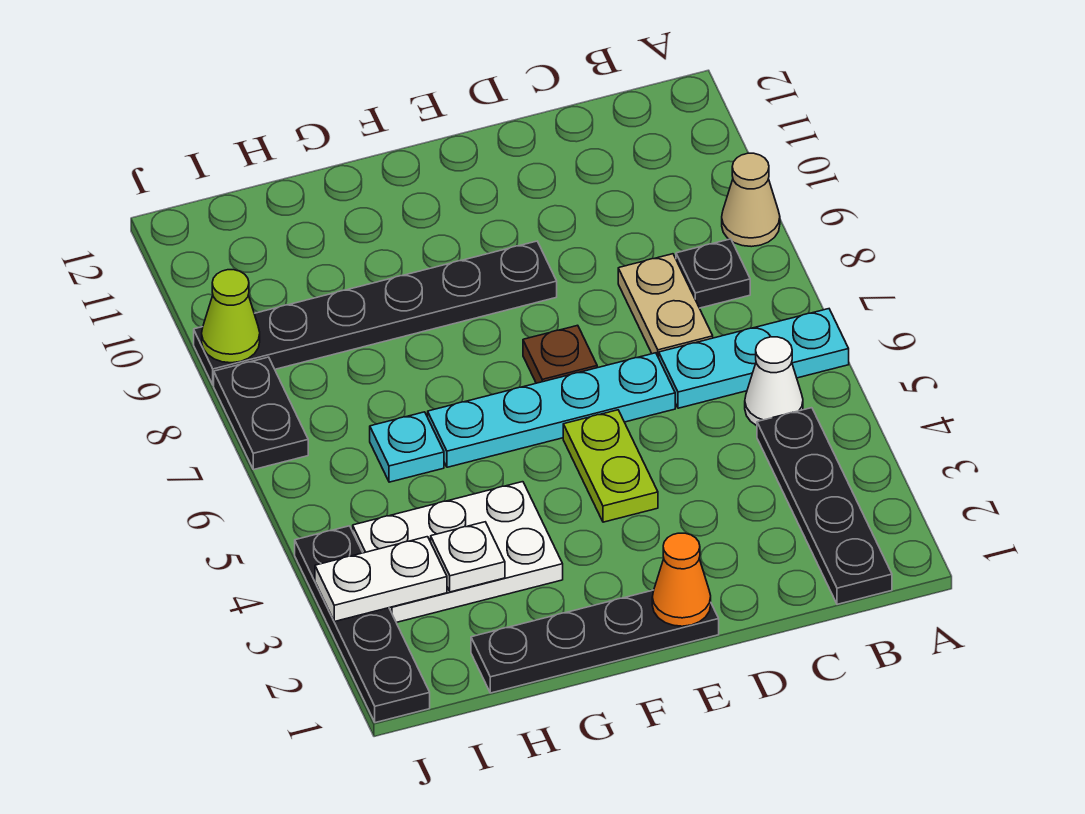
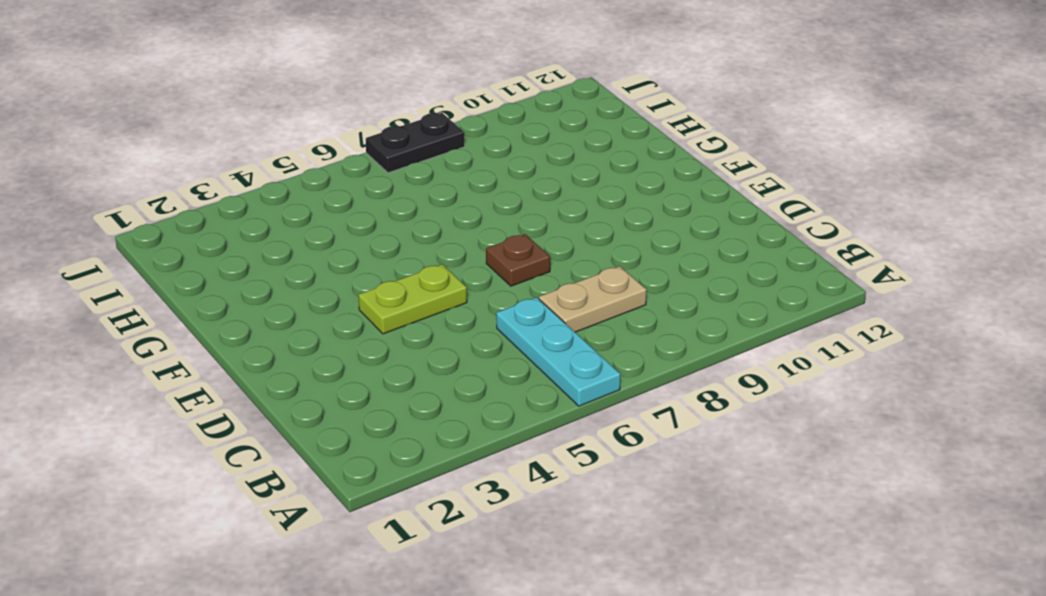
none -> tan 1x1 cone [722,153,780,247]
none -> black 1x4 plate [757,408,892,604]
none -> white 1x1 cone [745,337,803,426]

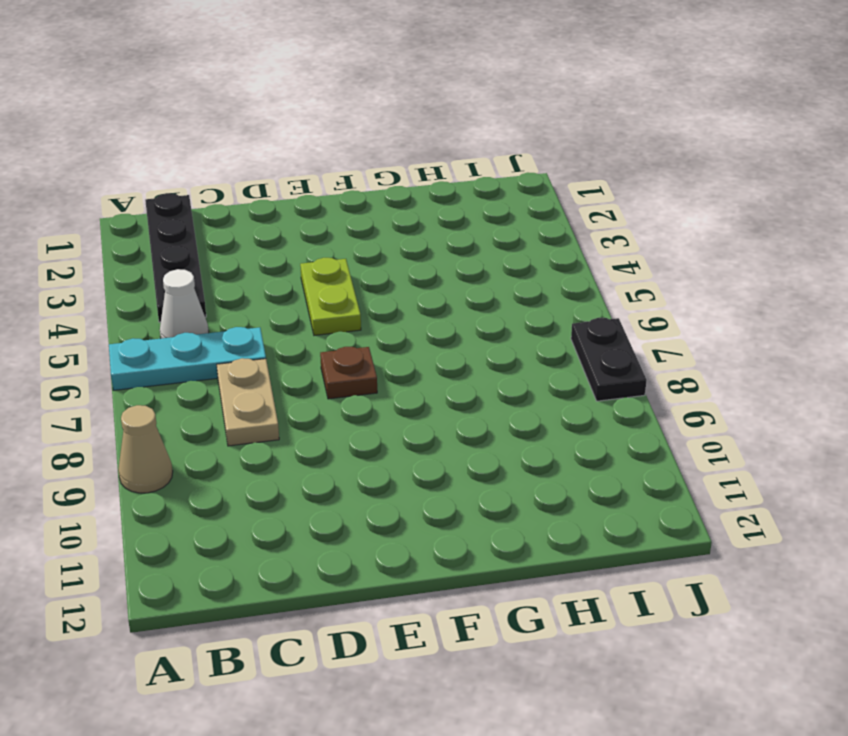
none -> black 1x1 plate [676,239,750,308]
none -> cyan 1x4 plate [428,353,675,467]
none -> black 1x4 plate [471,590,719,693]

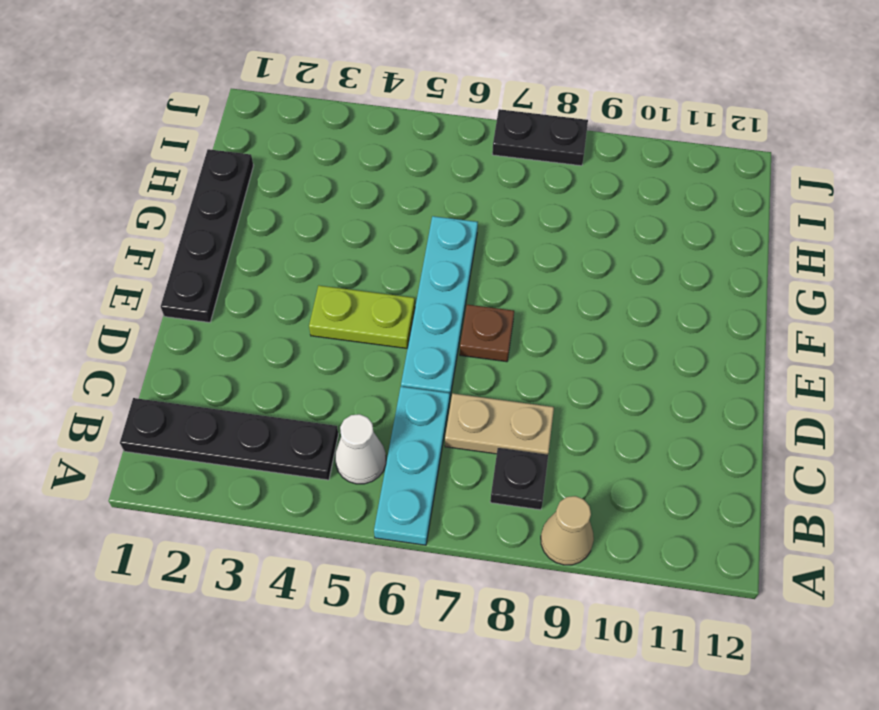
none -> black 1x6 plate [194,241,557,385]
none -> white 2x3 plate [353,482,563,622]
none -> cyan 1x1 plate [370,412,444,482]

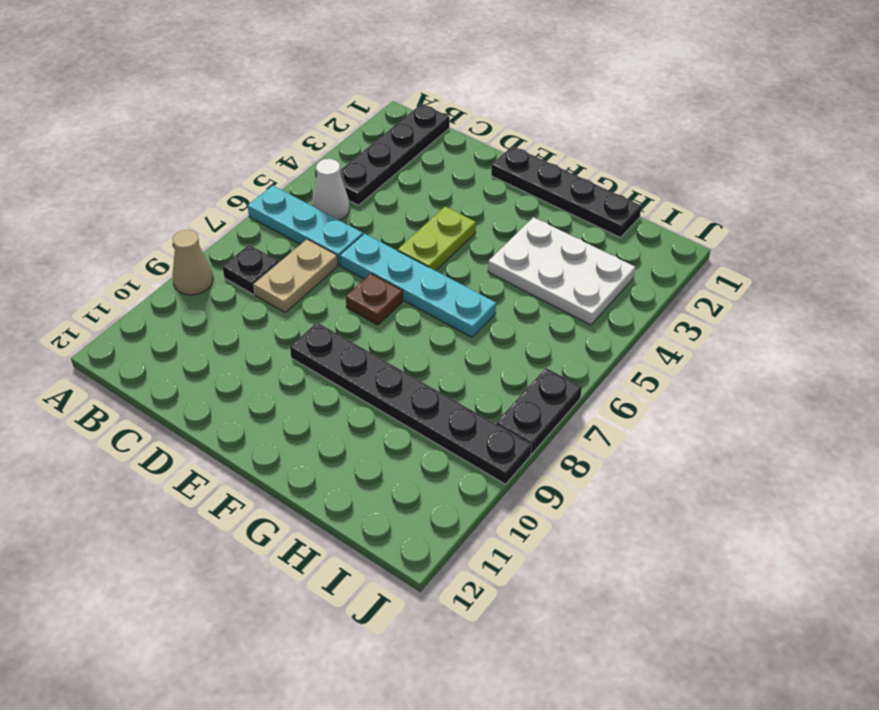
none -> cyan 1x1 plate [370,412,444,482]
none -> black 1x4 plate [295,526,430,723]
none -> orange 1x1 cone [652,533,711,626]

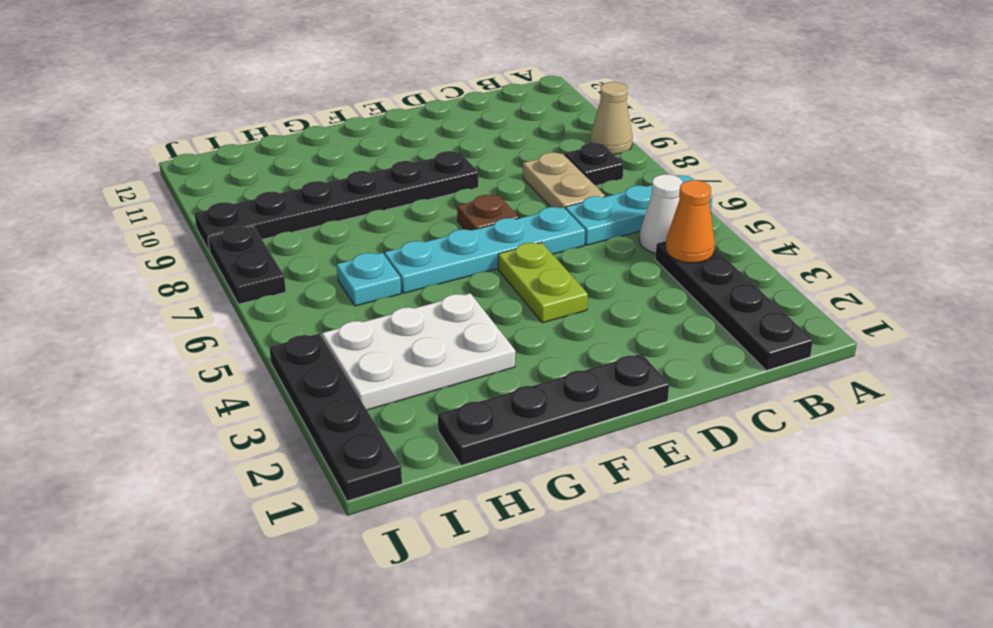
orange 1x1 cone [666,180,715,263] -> orange 1x1 cone moved to [652,533,711,626]
none -> white 1x1 plate [431,522,505,592]
none -> white 1x2 plate [315,537,447,622]
none -> lime 1x1 cone [202,270,260,363]

